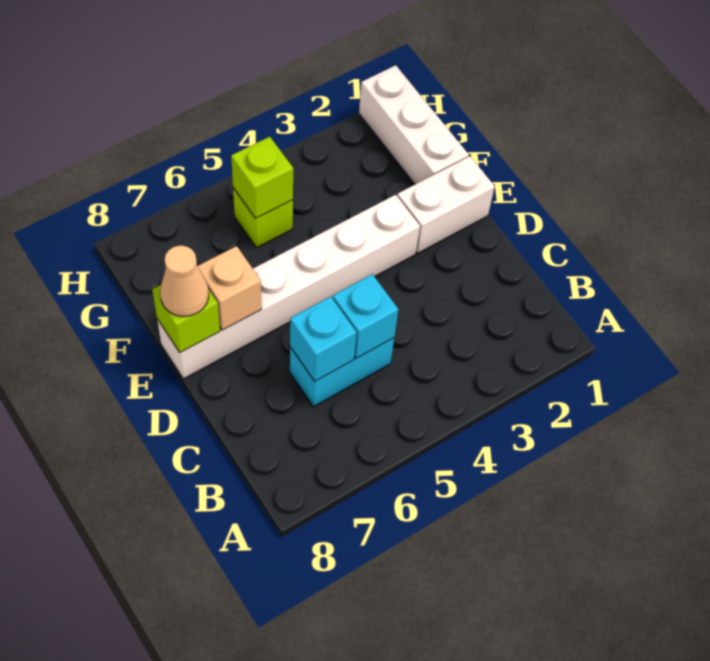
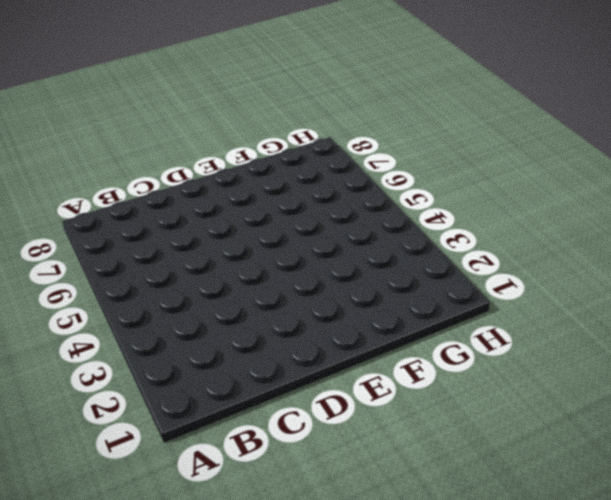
none -> cyan 1x2 brick [290,338,394,407]
none -> white 1x2 brick [397,156,495,253]

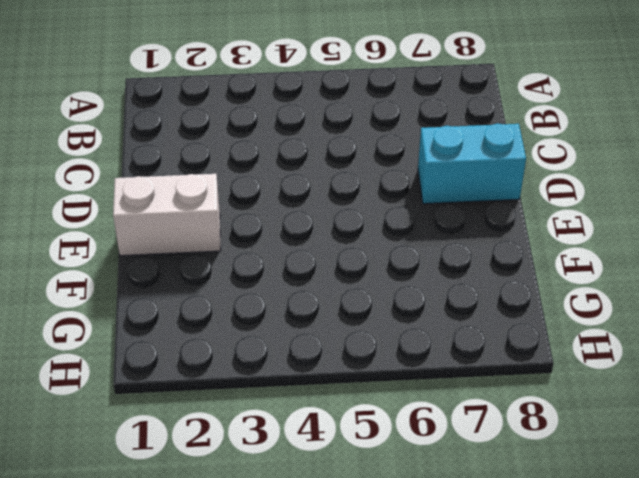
cyan 1x2 brick [418,123,526,204] -> cyan 1x2 brick moved to [290,338,394,407]
none -> white 1x6 brick [157,195,420,379]
none -> white 1x3 brick [359,65,469,184]

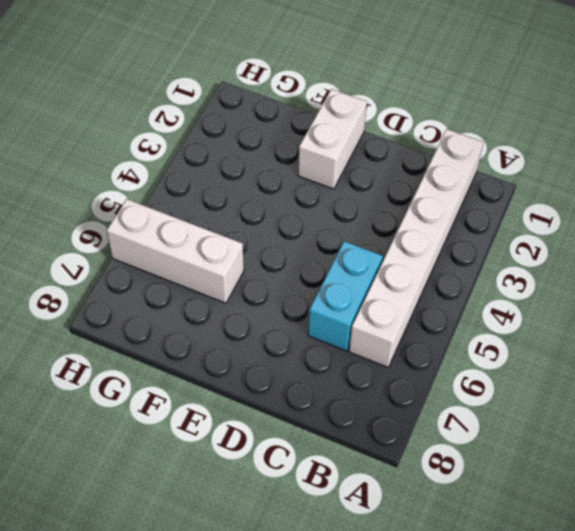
white 1x6 brick [349,129,484,367] -> white 1x6 brick moved to [157,195,420,379]
white 1x3 brick [107,199,244,303] -> white 1x3 brick moved to [359,65,469,184]
none -> lime 1x1 brick [233,188,293,248]
none -> cyan 1x1 brick [333,274,398,358]

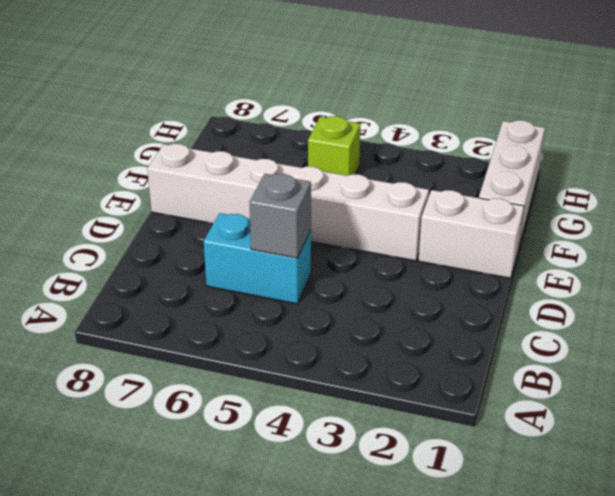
grey 1x1 brick [249,174,311,258] -> cyan 1x1 brick [333,274,398,358]
none -> cyan 1x1 brick [290,297,357,381]
none -> tan 1x1 brick [198,246,262,330]

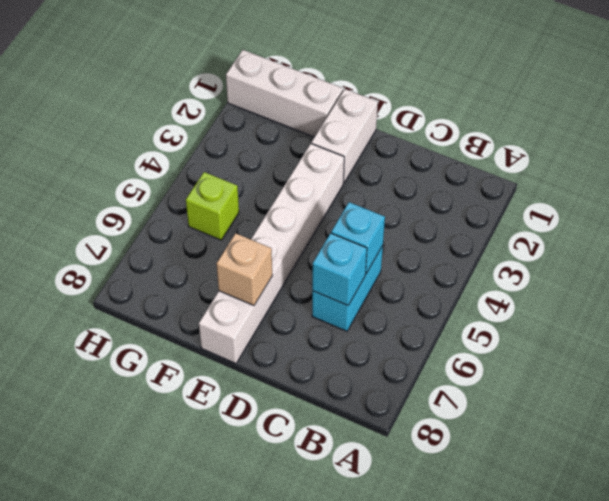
none -> lime 1x1 brick [152,285,220,352]
none -> lime 1x1 brick [231,137,293,218]

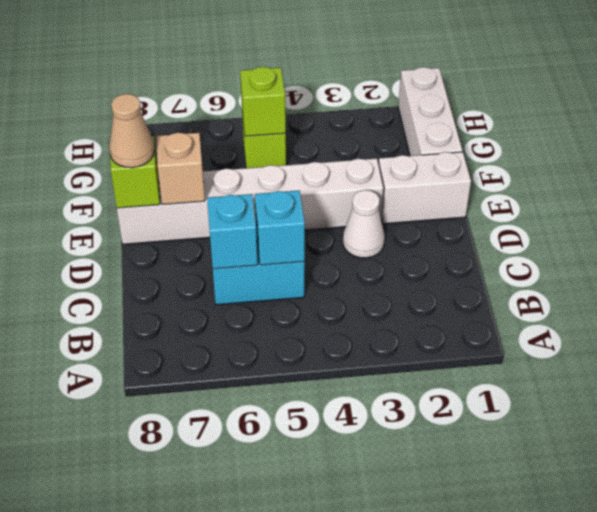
white 1x1 cone [343,190,385,258] -> none

